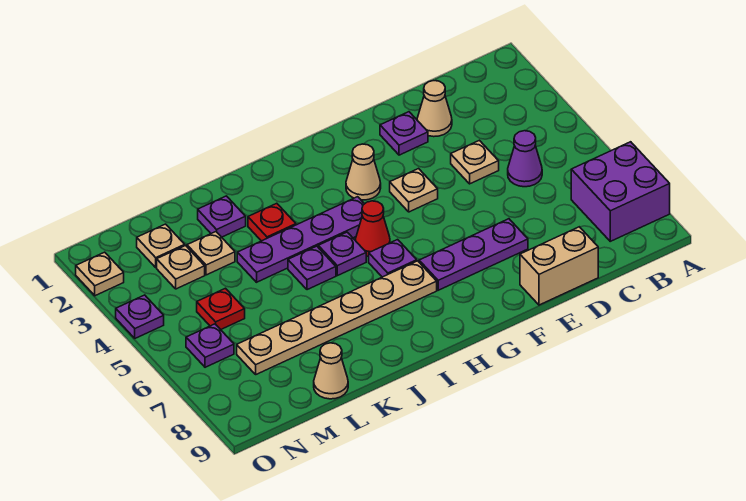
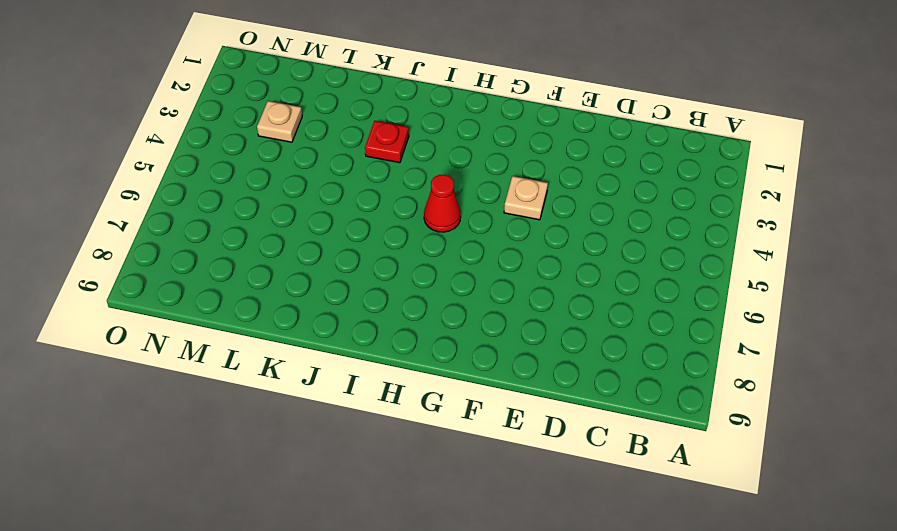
none -> purple 2x2 brick [571,142,670,241]
none -> purple 1x1 cone [508,131,542,187]
none -> tan 1x1 cone [417,81,452,137]

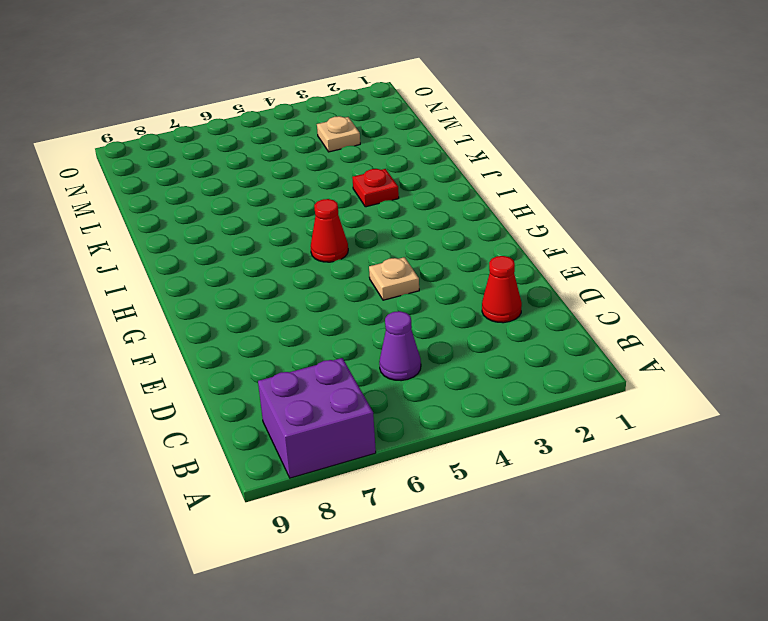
red 1x1 cone [482,256,522,323] -> tan 1x1 cone [417,81,452,137]
none -> tan 1x1 plate [451,140,499,184]
none -> tan 1x2 brick [520,227,598,305]
none -> purple 1x1 plate [380,112,428,155]

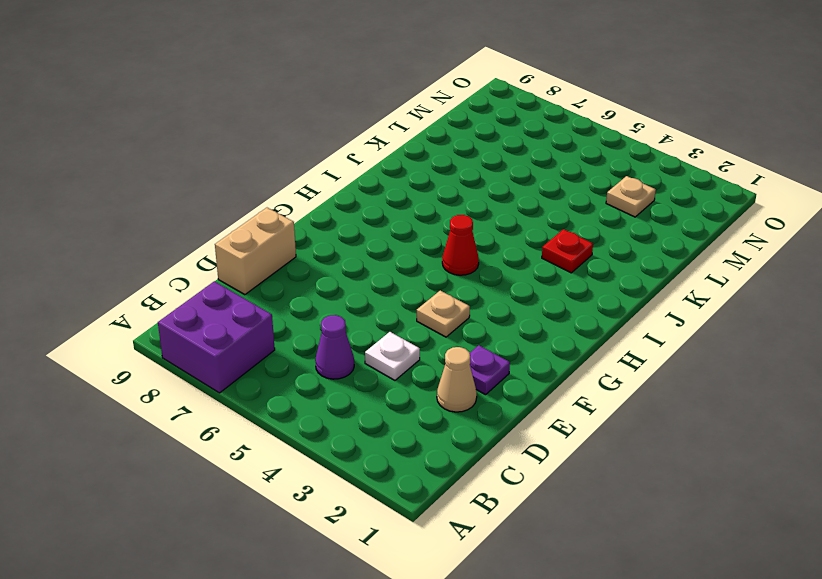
white 1x1 plate [365,332,420,380] -> tan 1x1 plate [451,140,499,184]
none -> purple 1x3 plate [419,219,528,290]
none -> tan 1x1 cone [346,144,381,200]
none -> purple 1x4 plate [237,197,364,282]

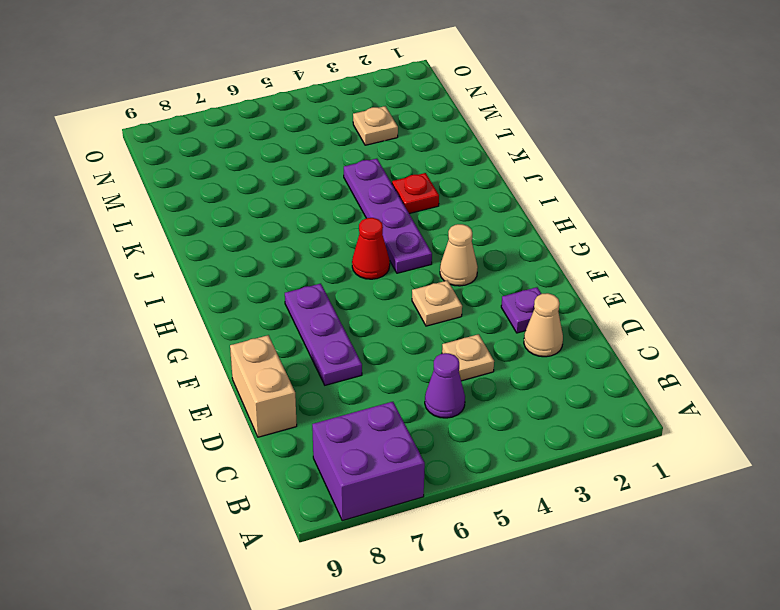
none -> purple 1x1 plate [369,240,417,277]
none -> tan 1x6 plate [237,261,437,374]
none -> purple 1x1 plate [318,232,366,276]

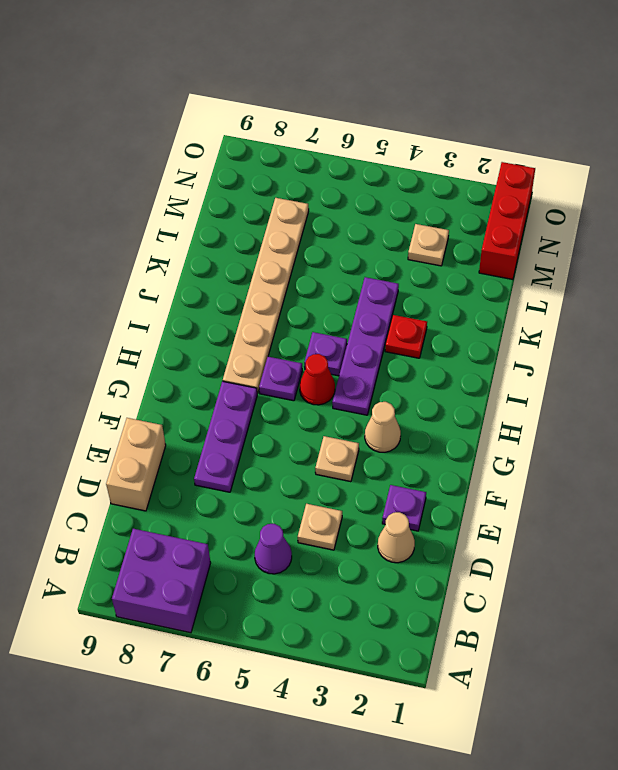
red 1x3 brick [479,162,535,279] -> none
none -> purple 1x1 plate [288,246,336,290]
none -> purple 1x1 plate [198,196,246,237]
none -> tan 1x1 plate [187,232,235,275]

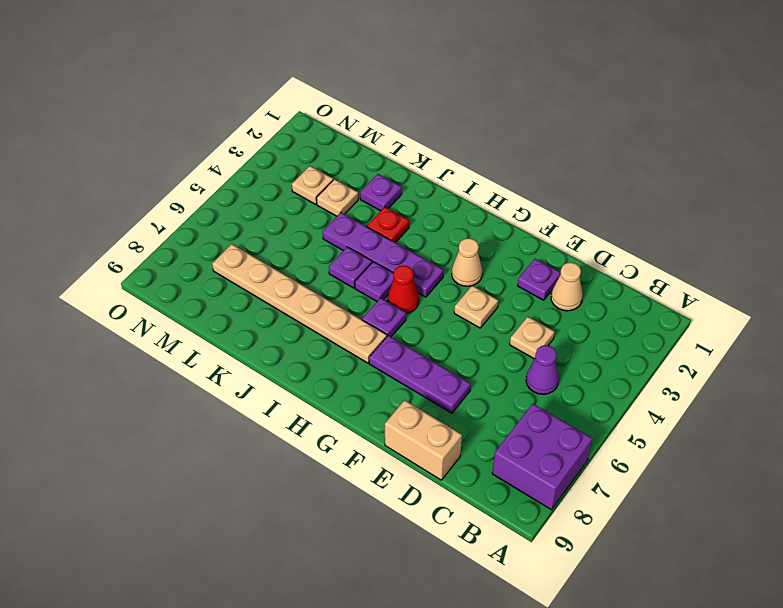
none -> tan 1x1 cone [314,343,348,399]
none -> tan 1x1 plate [137,224,185,267]
none -> red 1x1 plate [197,288,245,330]

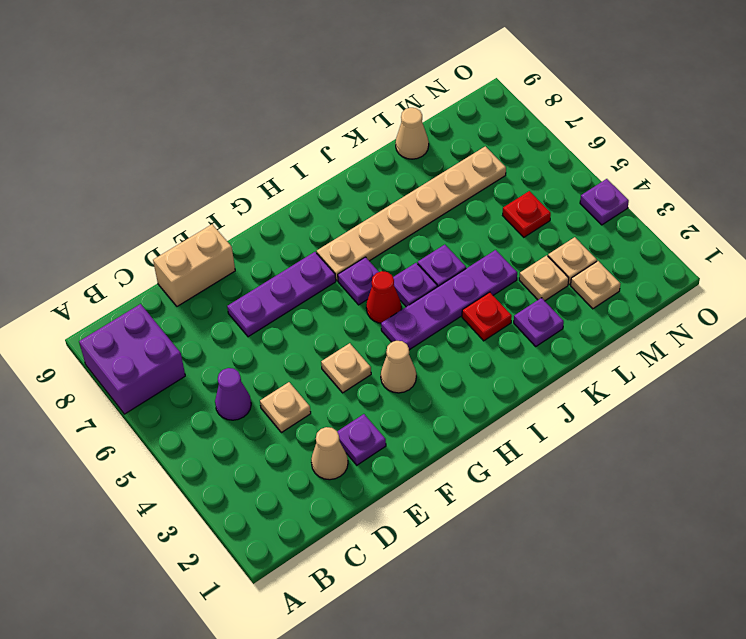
none -> purple 1x1 plate [186,324,234,367]
none -> tan 1x1 plate [76,252,124,296]

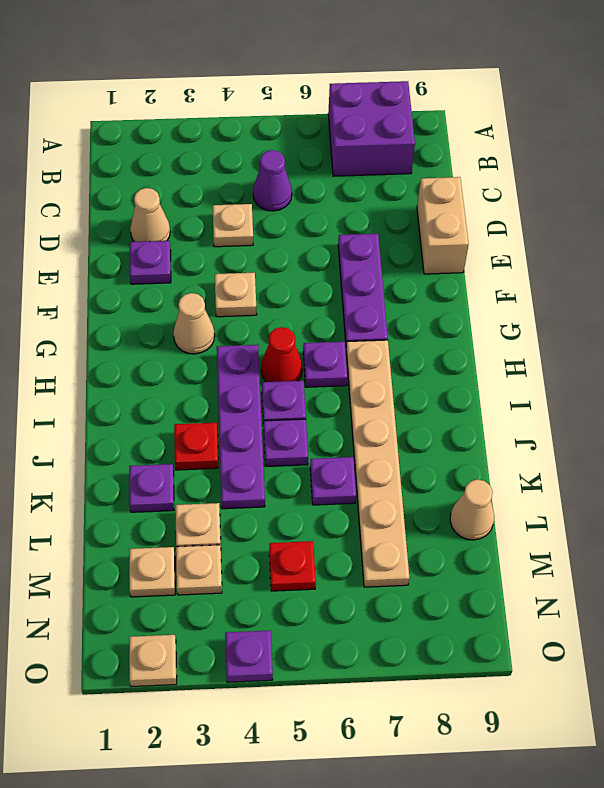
purple 1x1 plate [310,457,356,505] -> purple 1x1 plate moved to [186,324,234,367]

